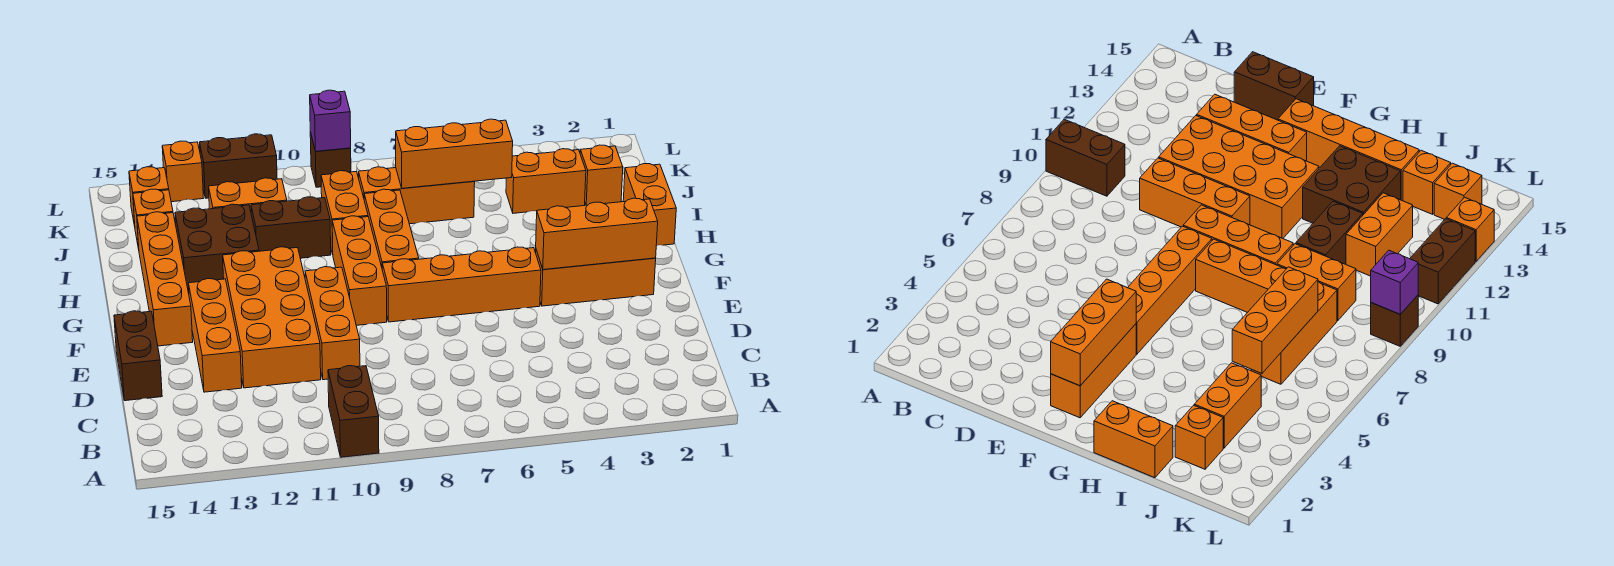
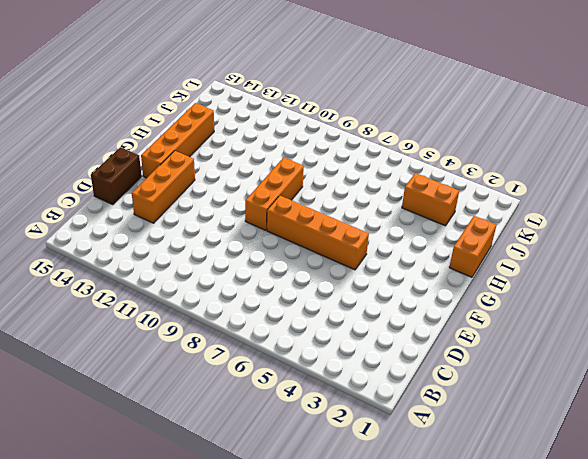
none -> brown 1x2 brick [328,366,379,457]
none -> orange 1x3 brick [305,267,360,380]
none -> orange 2x4 brick [223,247,321,388]

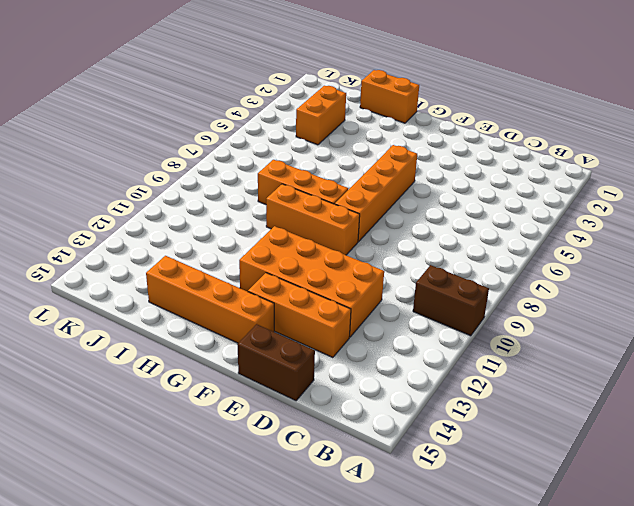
none -> orange 1x3 brick [305,267,360,380]
none -> orange 1x3 brick [536,250,656,306]
none -> brown 2x2 brick [175,204,259,293]

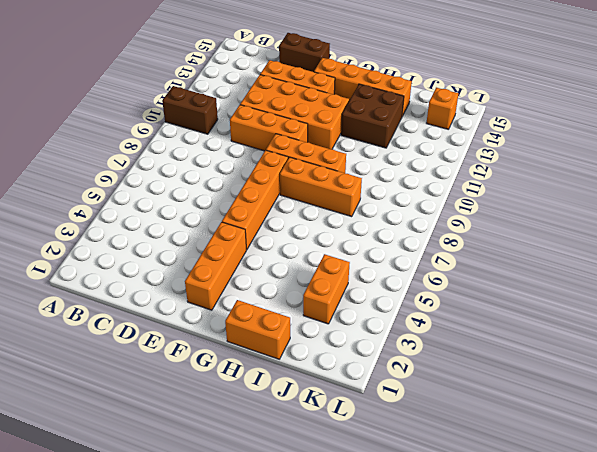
none -> orange 1x2 brick [321,171,368,254]
none -> brown 1x2 brick [251,197,331,258]
none -> orange 1x1 brick [580,145,623,205]

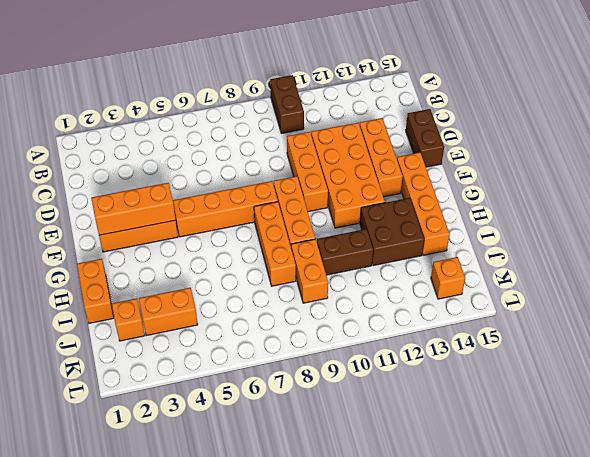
none -> orange 1x3 brick [359,167,475,224]
none -> orange 1x2 brick [209,178,287,211]
none -> orange 1x1 brick [133,189,173,249]

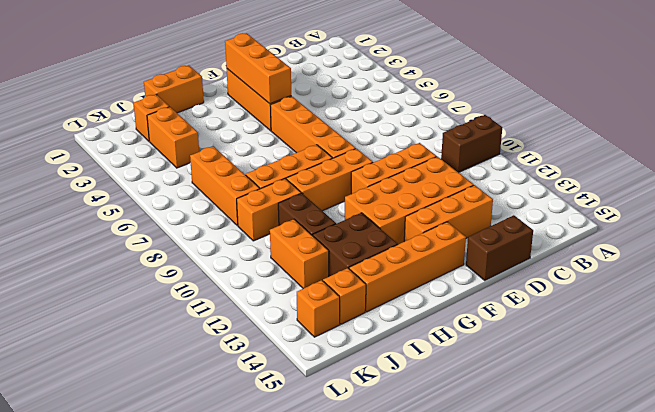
none -> brown 1x1 brick [310,132,351,187]
none -> brown 1x2 brick [200,134,277,198]
none -> orange 1x1 brick [162,141,203,202]

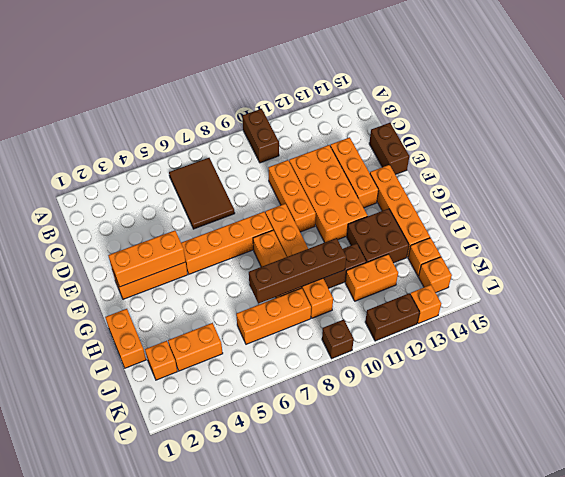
brown 2x3 tile [169,158,235,229] -> none
brown 1x4 brick [249,238,346,304] -> none
none -> orange 1x3 brick [396,119,513,188]
none -> purple 1x1 brick [310,90,351,151]

